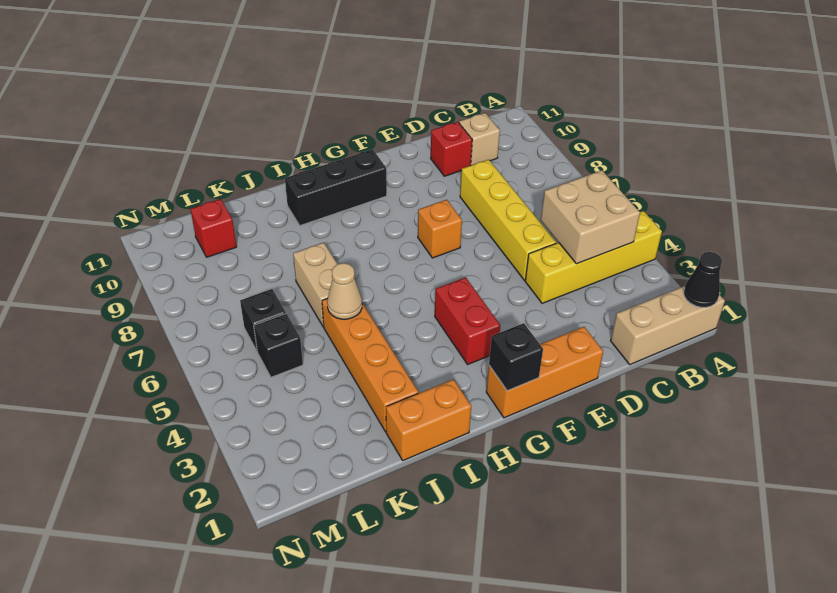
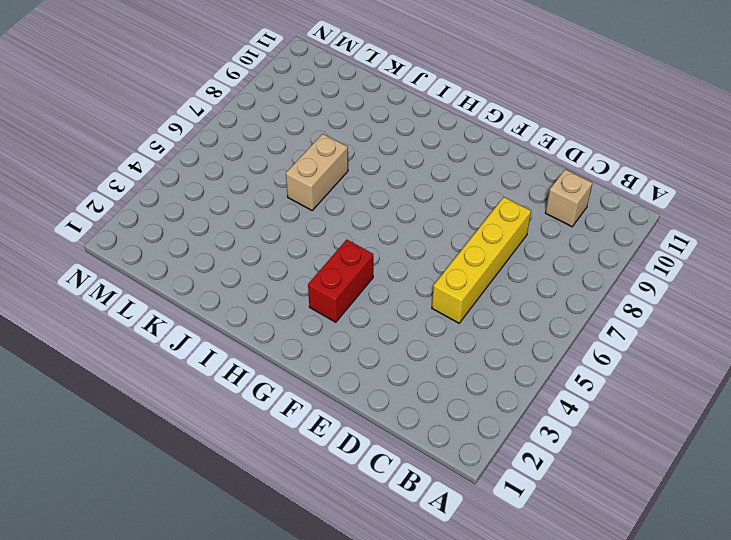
none -> tan 1x3 brick [611,286,725,364]
none -> yellow 1x4 brick [525,211,662,303]
none -> red 1x1 brick [431,122,472,176]

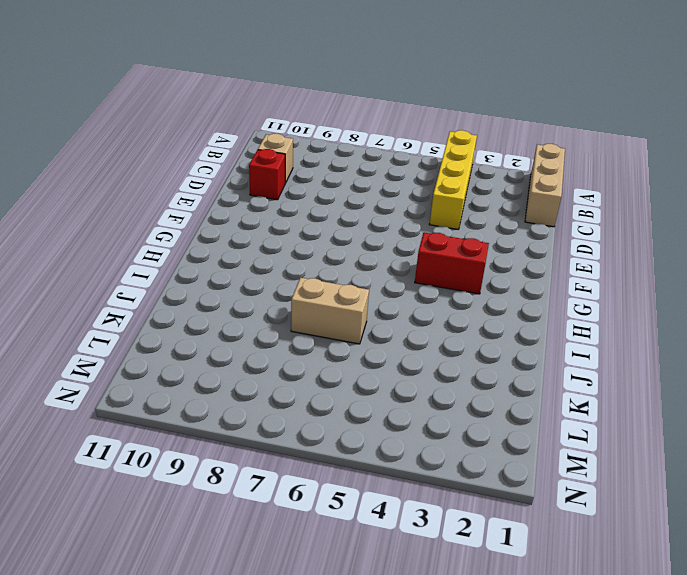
none -> yellow 1x4 brick [460,160,556,280]
none -> orange 1x3 brick [486,327,603,418]
none -> orange 1x1 brick [418,200,462,258]

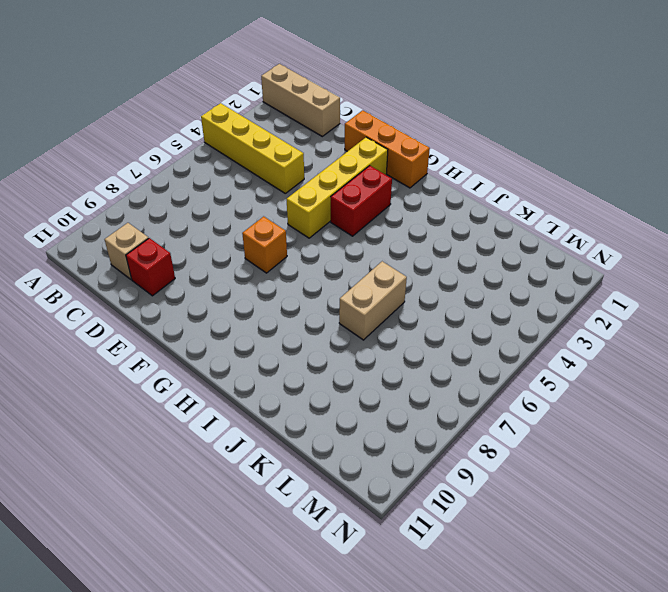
yellow 1x4 brick [287,137,388,238] -> yellow 1x4 brick moved to [460,160,556,280]
none -> black 1x3 brick [285,149,387,226]
none -> orange 1x2 brick [386,379,471,460]
none -> orange 1x4 brick [322,298,418,432]

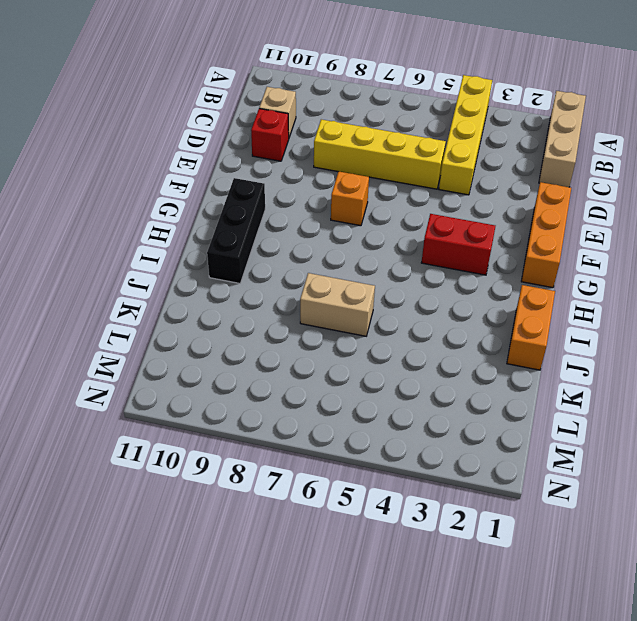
none -> orange 1x4 brick [322,298,418,432]
none -> black 1x1 brick [254,314,303,377]
none -> black 1x1 brick [240,289,286,351]

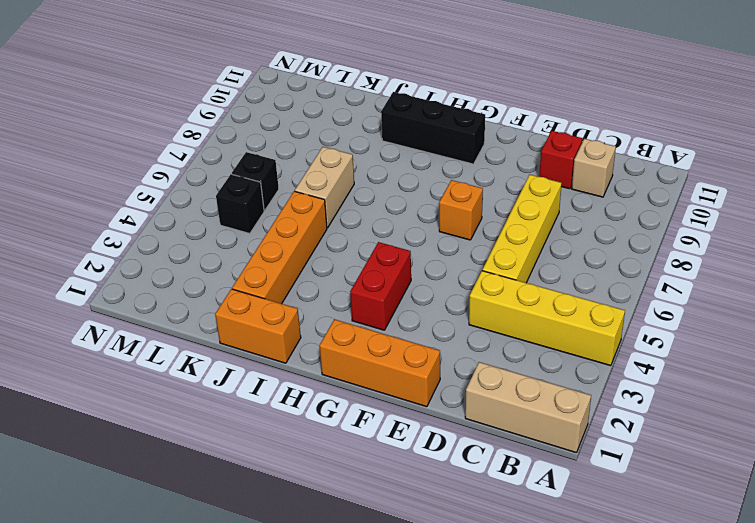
none -> red 1x1 brick [191,199,237,257]
none -> black 1x1 cone [684,252,722,307]
none -> tan 2x2 brick [541,170,640,264]

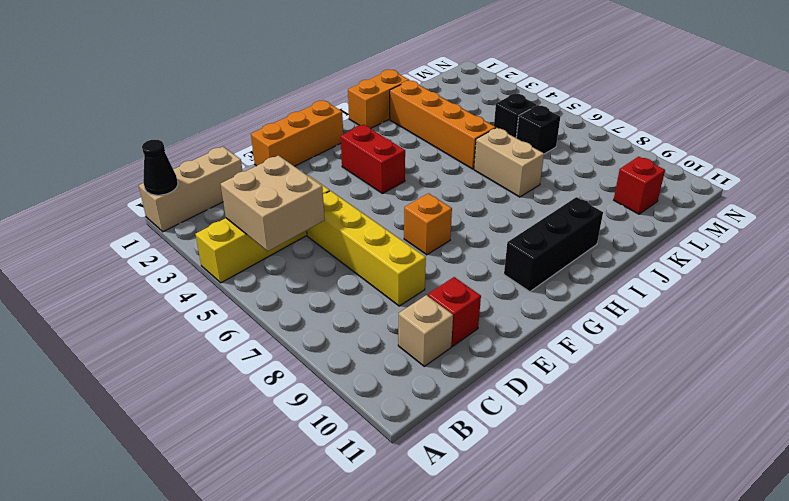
none -> black 1x1 brick [489,323,543,391]
none -> tan 1x1 cone [327,263,362,319]

